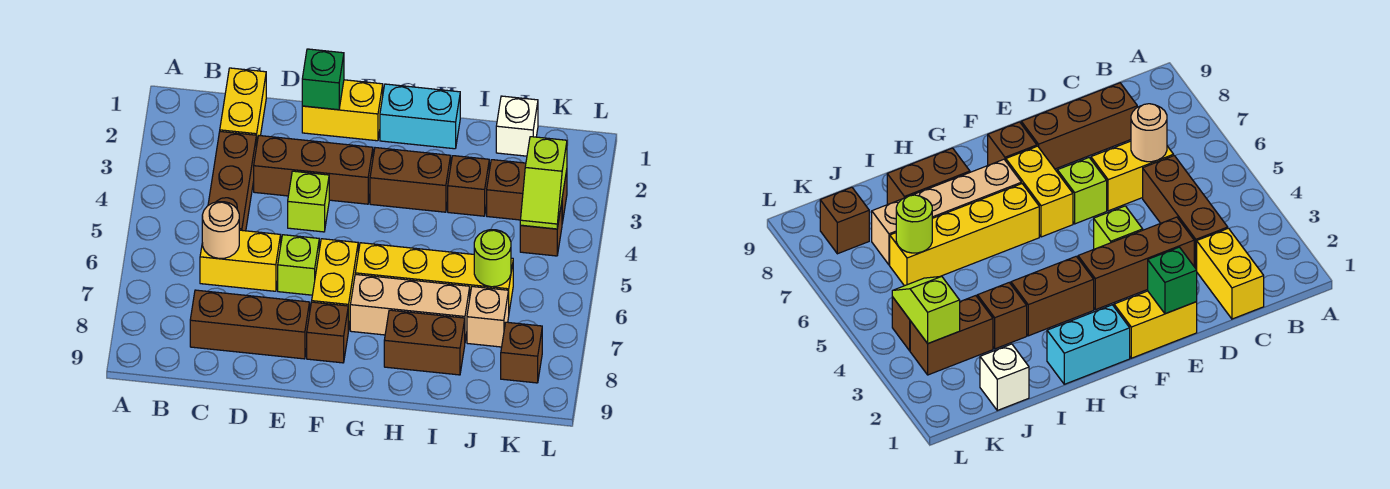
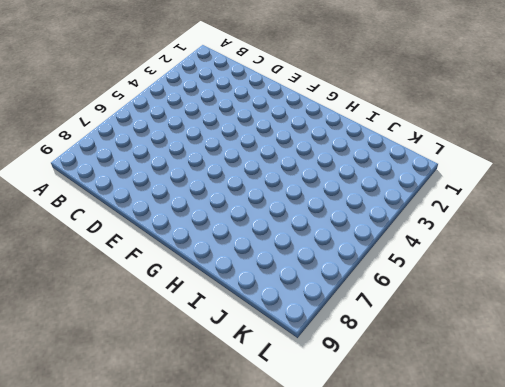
none -> yellow 1x2 brick [220,68,266,147]
none -> brown 1x3 brick [208,132,256,231]
none -> yellow 1x2 brick [200,230,281,291]

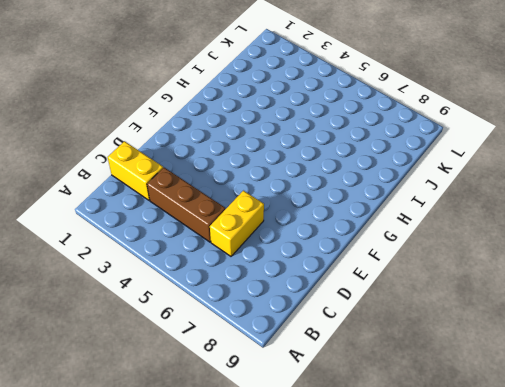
none -> brown 1x3 brick [190,290,310,359]
none -> brown 1x3 brick [254,136,373,204]
none -> yellow 1x2 brick [302,80,383,141]

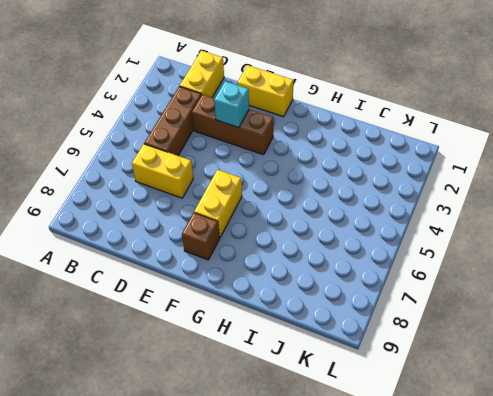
cyan 1x1 brick [214,81,249,128] -> none
none -> brown 1x3 brick [190,290,310,359]
none -> lime 1x1 brick [288,171,329,232]
none -> lime 1x1 brick [278,235,319,295]

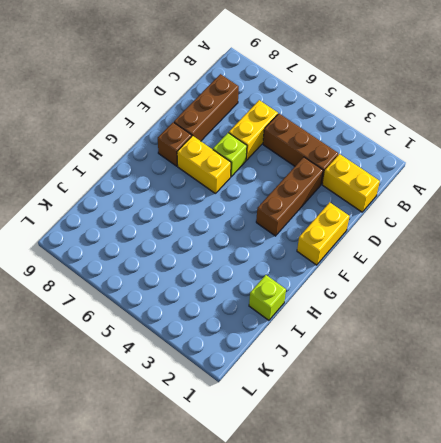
lime 1x1 brick [249,275,286,320] -> lime 1x1 brick moved to [288,171,329,232]
none -> cyan 1x2 brick [380,84,460,149]
none -> brown 1x2 brick [370,148,451,212]
none -> yellow 1x4 brick [355,243,513,311]

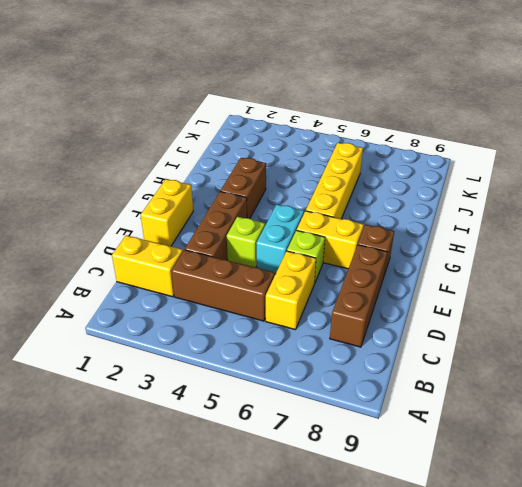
cyan 1x2 brick [256,204,304,274] -> cyan 1x2 brick moved to [380,84,460,149]
none -> tan 1x3 brick [350,274,470,340]
none -> brown 1x2 brick [384,310,465,375]
none -> brown 1x1 brick [448,156,489,216]

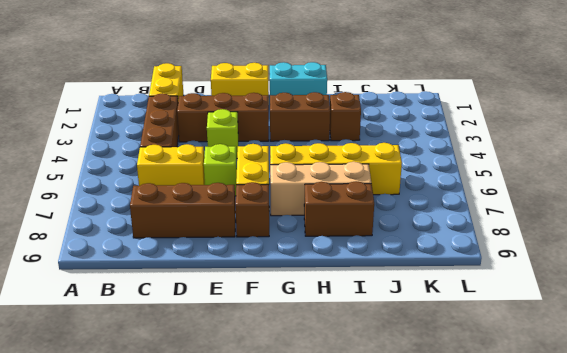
none -> white 1x1 brick [496,96,538,156]
none -> brown 1x2 brick [487,160,567,223]
none -> tan 1x1 brick [467,287,509,347]

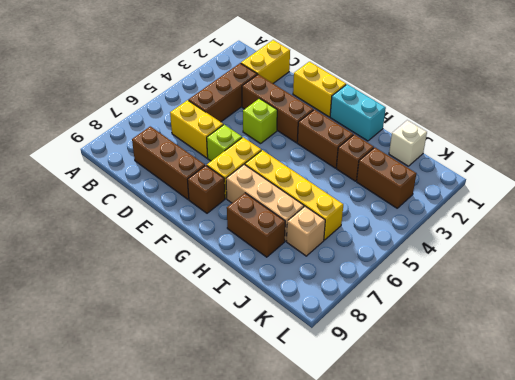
none -> brown 1x1 brick [520,203,562,256]
none -> brown 1x1 brick [501,322,542,383]
none -> tan 1x1 round brick [202,202,239,258]

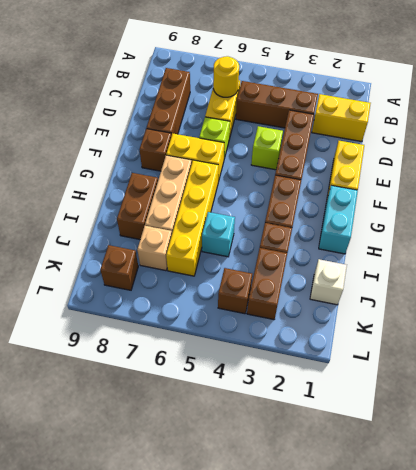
yellow 1x1 round brick [213,56,239,97] -> tan 1x1 round brick [202,202,239,258]
cyan 1x1 brick [202,212,235,257] -> none
none -> green 1x1 brick [302,49,344,110]
none -> lime 1x1 round brick [474,230,511,287]
none -> lime 1x2 slope [520,137,567,229]

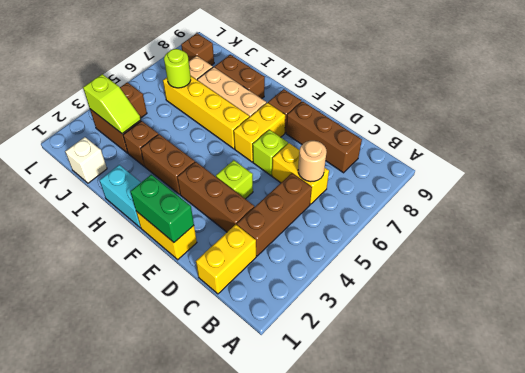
green 1x2 brick [130,175,194,242] -> green 1x1 brick [302,49,344,110]
lime 1x2 slope [83,74,141,134] -> lime 1x2 slope turned to [520,137,567,229]

